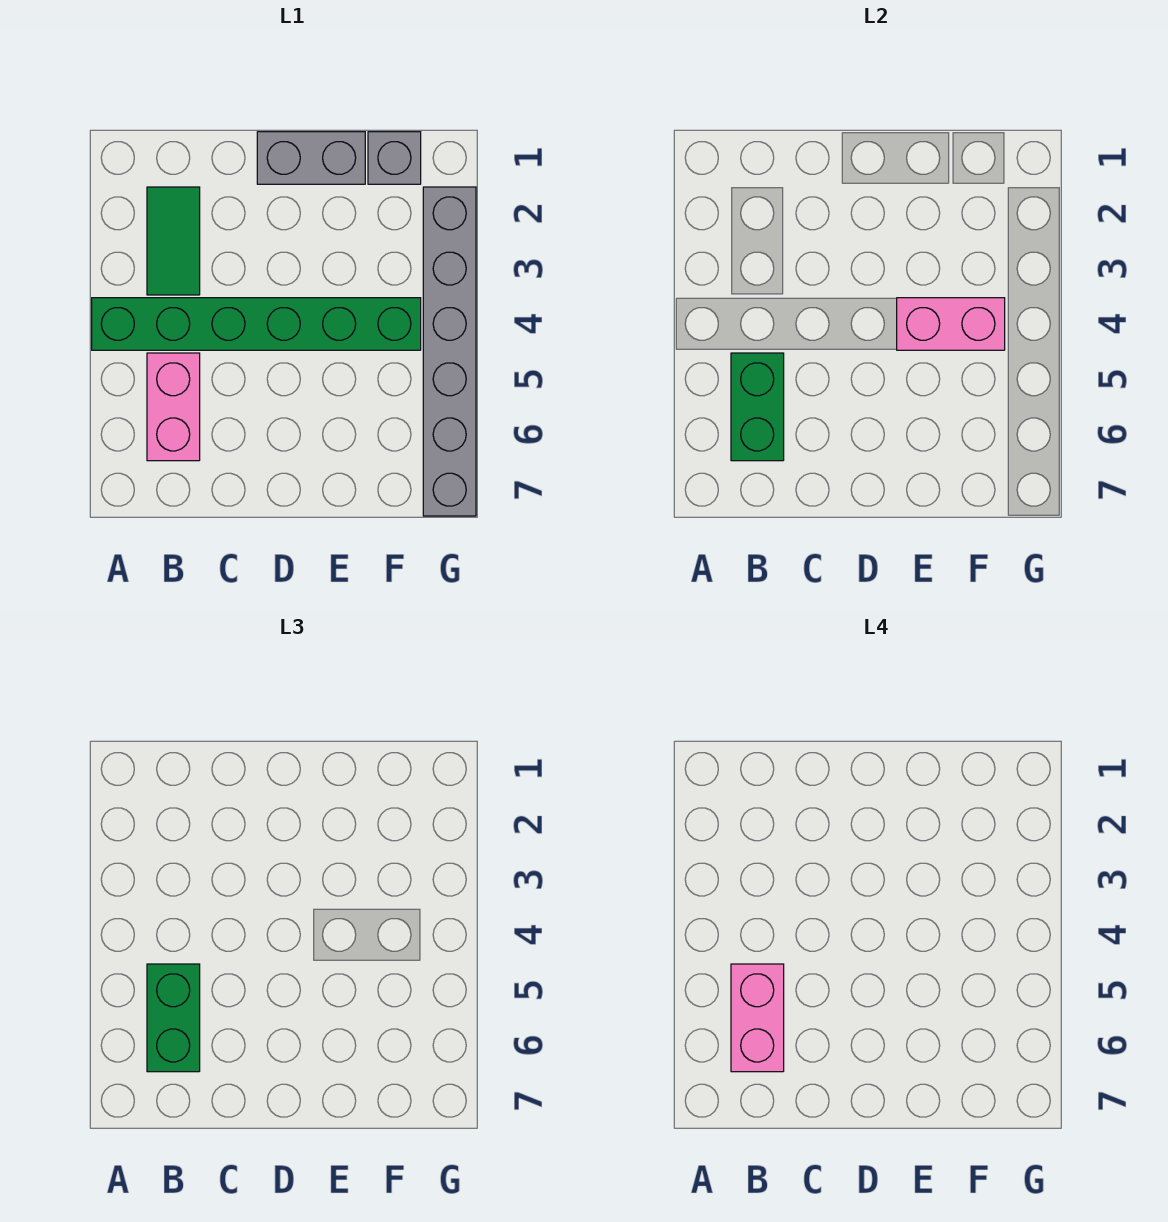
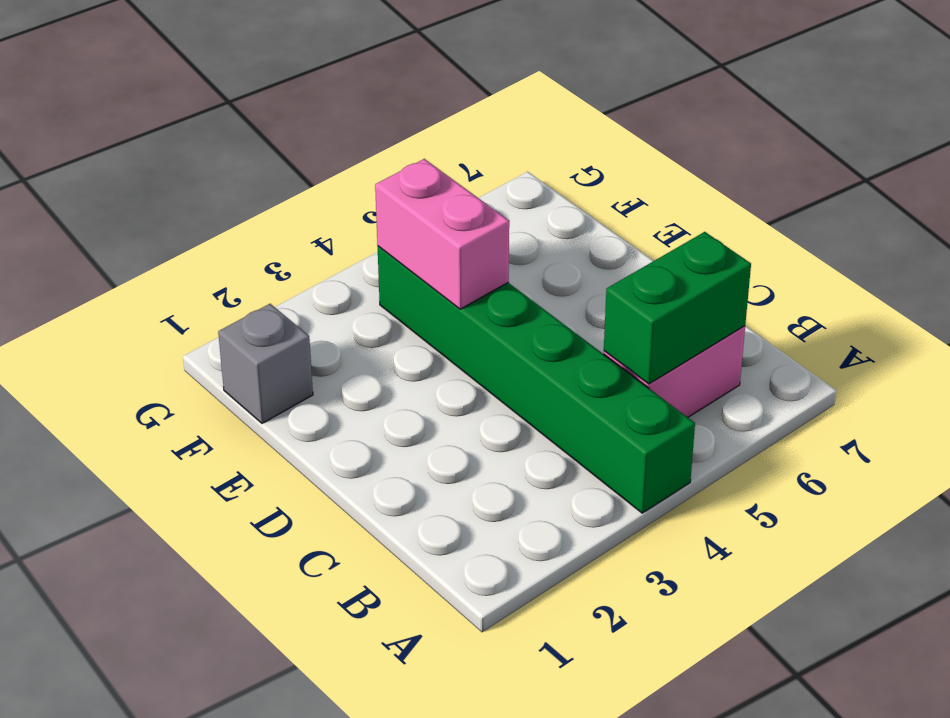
none -> green 1x2 tile [147,187,200,295]
none -> grey 1x2 brick [257,132,365,184]

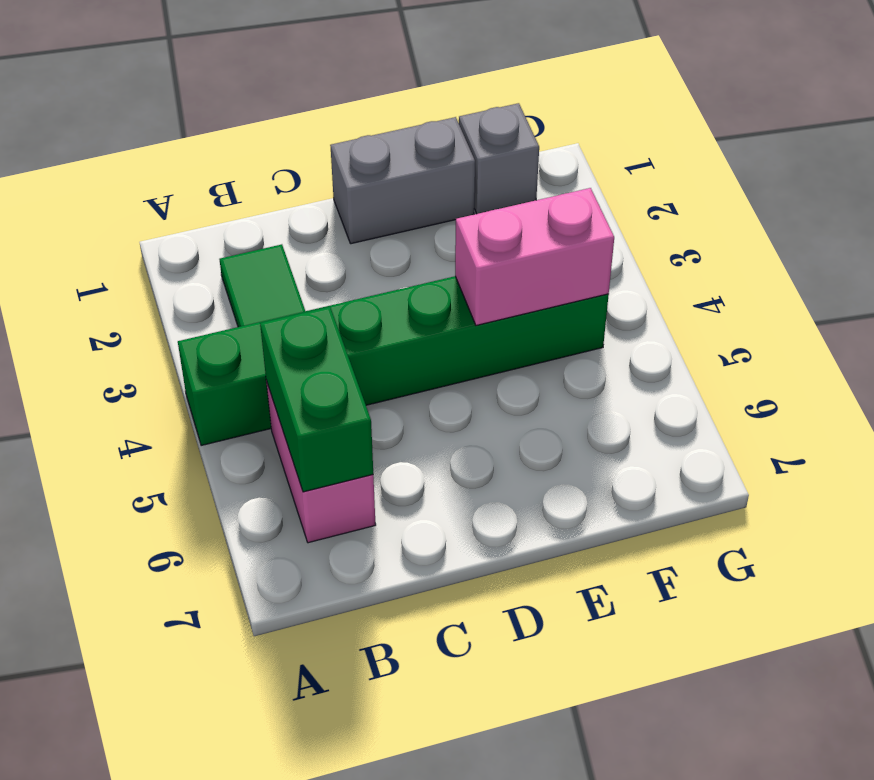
none -> grey 1x6 brick [423,187,476,516]
none -> green 1x2 brick [147,964,200,1072]

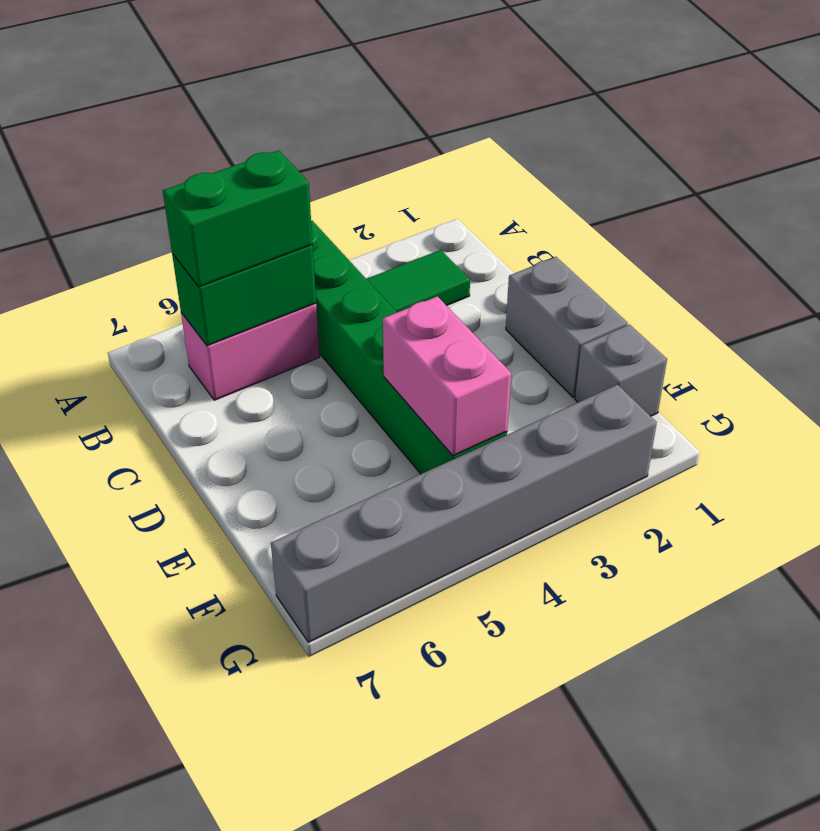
none -> pink 1x2 brick [731,964,784,1072]

